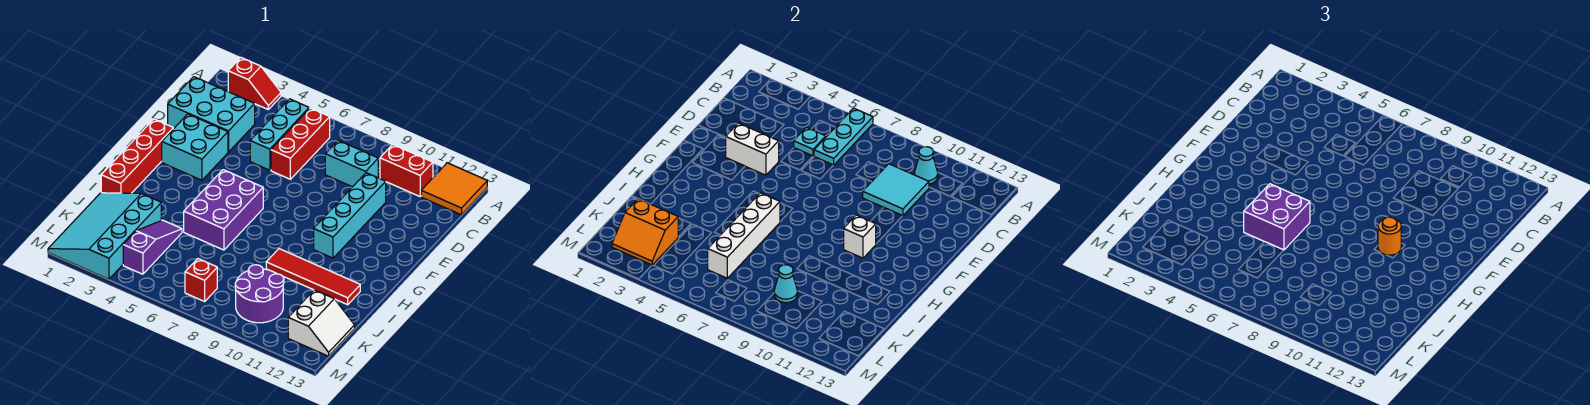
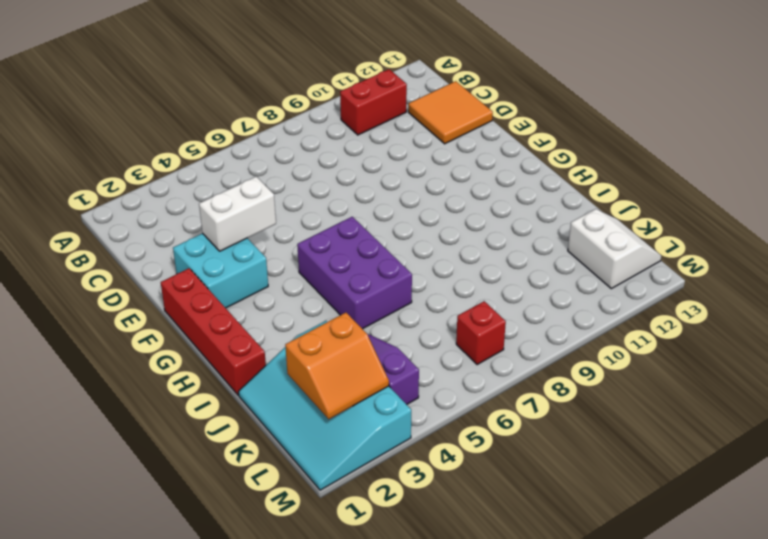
orange 2x2 tile [408,81,493,144] -> orange 2x2 tile moved to [421,163,487,215]
none -> red 1x2 slope [228,58,281,109]
none -> cyan 1x3 brick [250,99,309,170]
none -> red 1x3 brick [271,108,330,179]

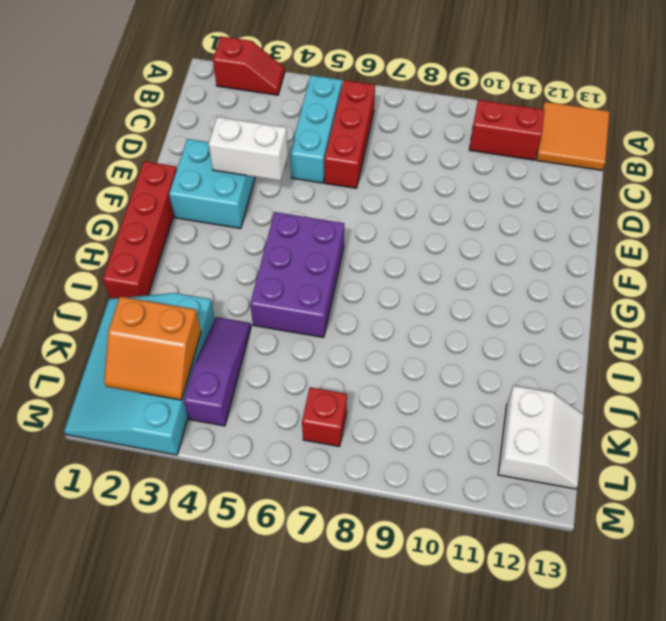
none -> cyan 2x3 brick [168,77,255,152]
none -> cyan 1x2 brick [325,140,378,187]
none -> cyan 1x4 brick [314,173,386,258]

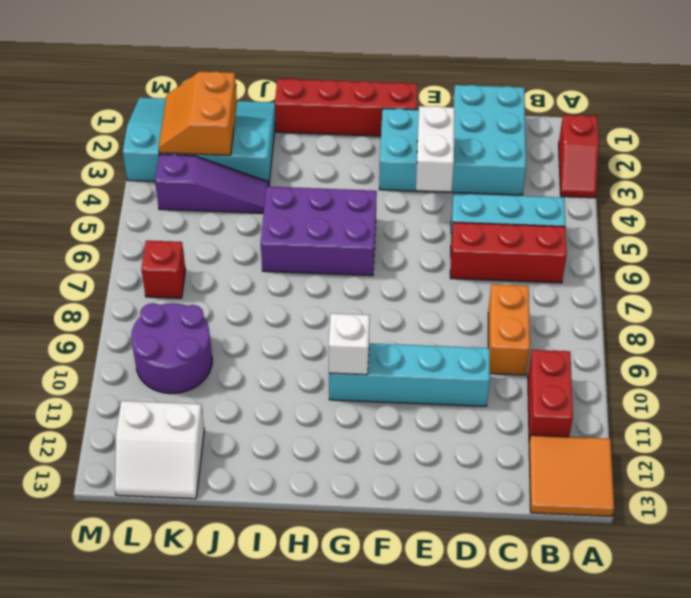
orange 1x2 brick [488,284,530,375] -> cyan 1x2 brick [325,140,378,187]
none -> red 1x4 tile [266,249,360,305]
none -> cyan 1x3 plate [814,108,873,165]
none -> cyan 1x1 cone [914,147,938,184]

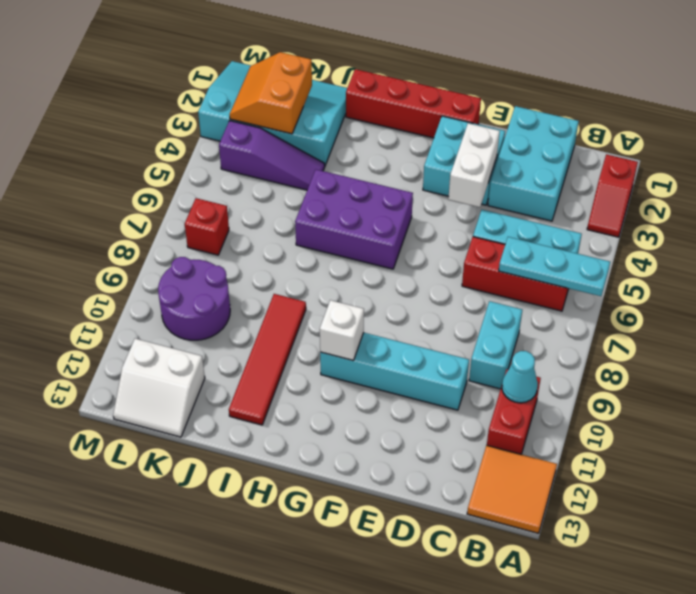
none -> cyan 1x1 plate [794,127,826,156]
none -> cyan 2x2 tile [863,164,929,216]
none -> white 1x4 brick [708,193,780,278]

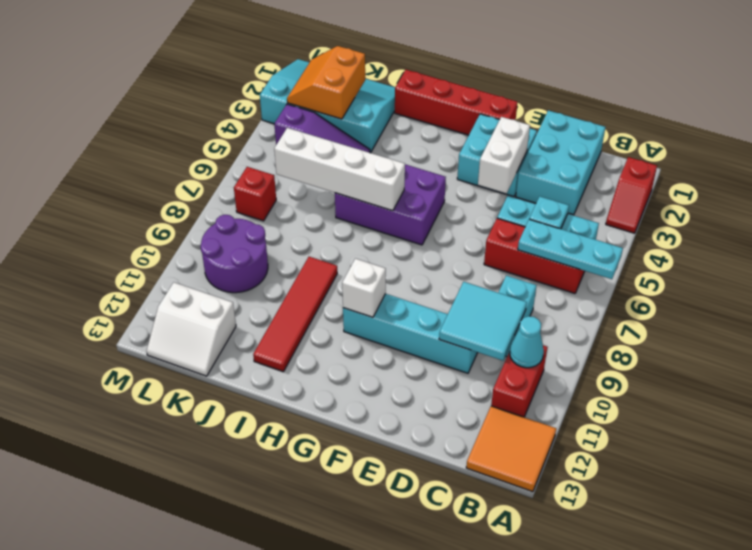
none -> cyan 1x1 cone [774,265,798,303]
none -> orange 1x1 round brick [1378,217,1401,255]
none -> purple 2x2 brick [1244,184,1310,250]

